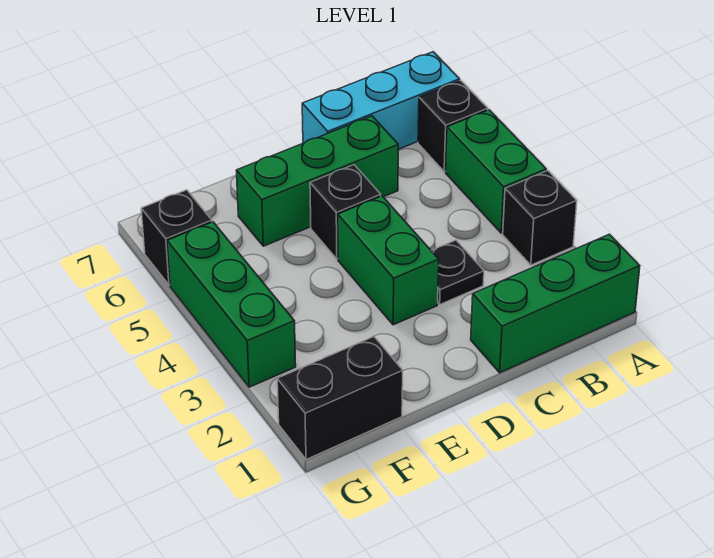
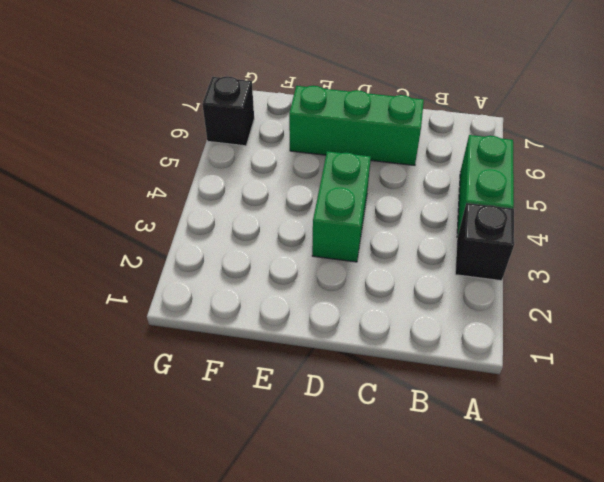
none -> green 1x3 brick [471,234,640,373]
none -> black 1x1 brick [418,80,488,172]
none -> cyan 1x3 brick [302,52,460,149]

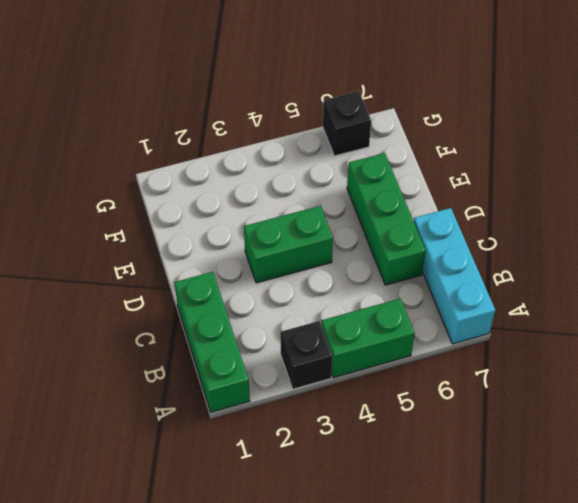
none -> black 1x1 brick [418,80,488,172]
none -> black 1x1 plate [431,240,484,304]
none -> black 1x1 brick [310,165,381,259]

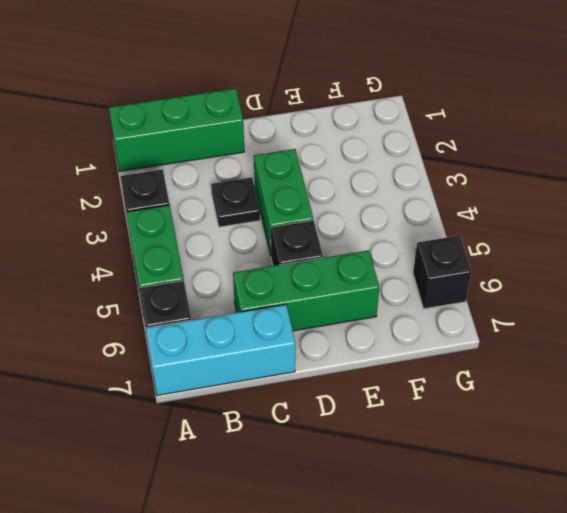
none -> black 1x2 brick [277,336,403,460]
none -> green 1x3 brick [167,222,296,387]

